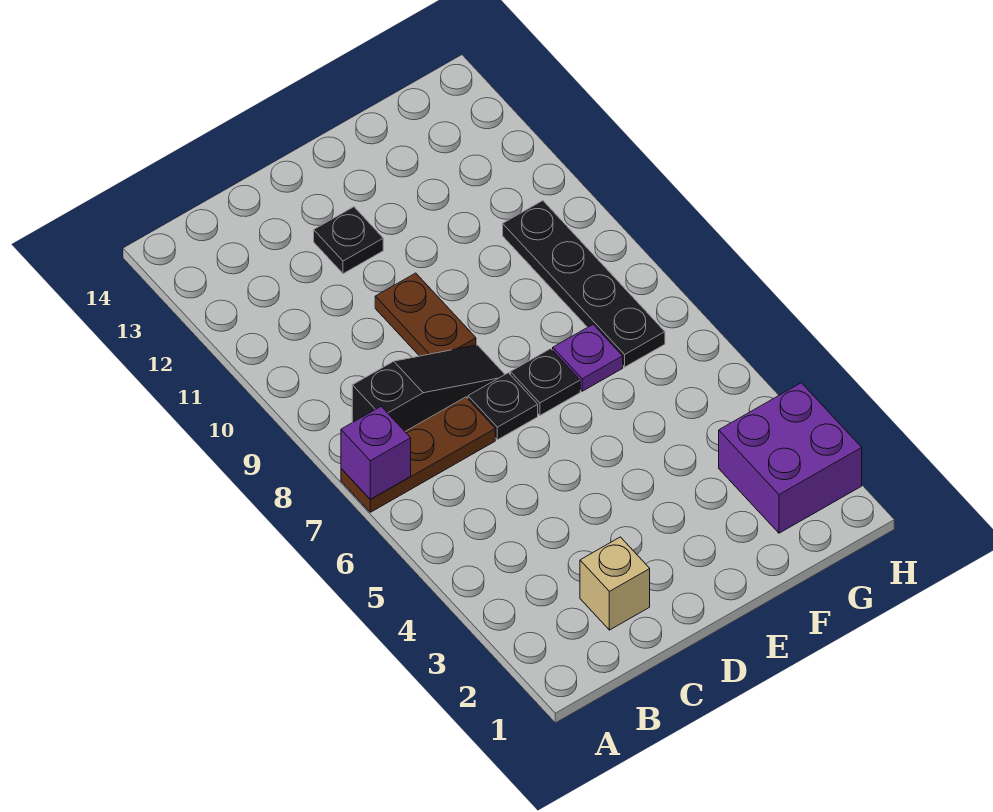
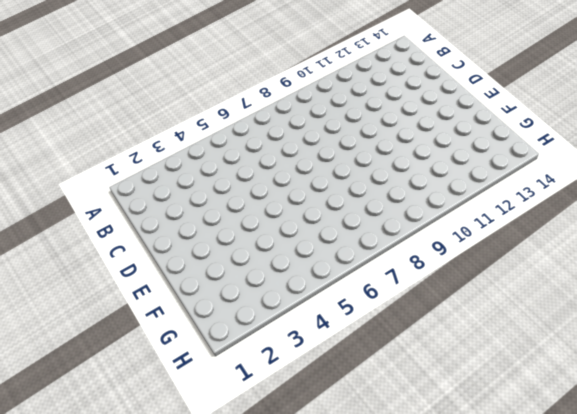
none -> brown 1x3 plate [341,397,495,512]
none -> black 1x3 slope [352,345,505,431]

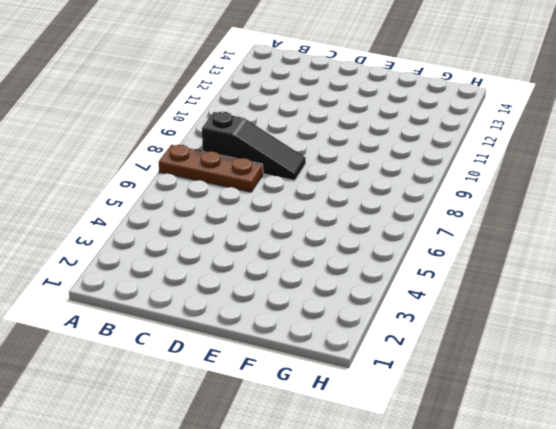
none -> tan 1x1 brick [580,537,650,630]
none -> black 1x1 plate [468,373,538,440]

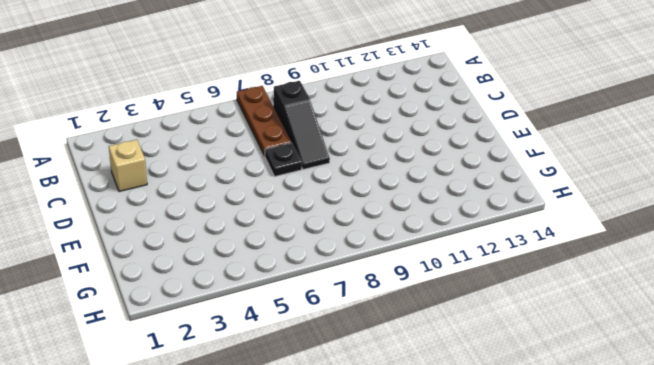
none -> brown 1x2 plate [375,273,476,356]
none -> black 1x1 plate [314,207,383,274]

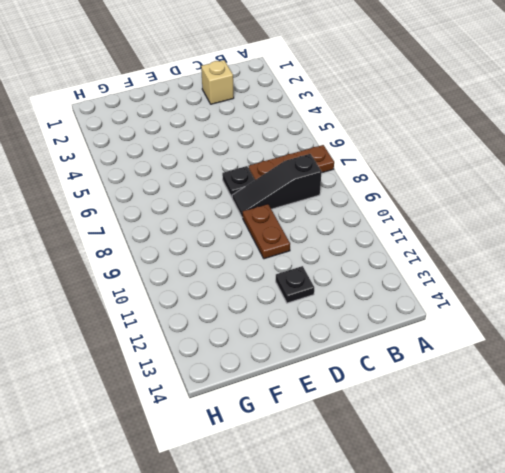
none -> black 1x1 plate [510,349,580,415]
none -> purple 1x1 plate [553,325,623,391]

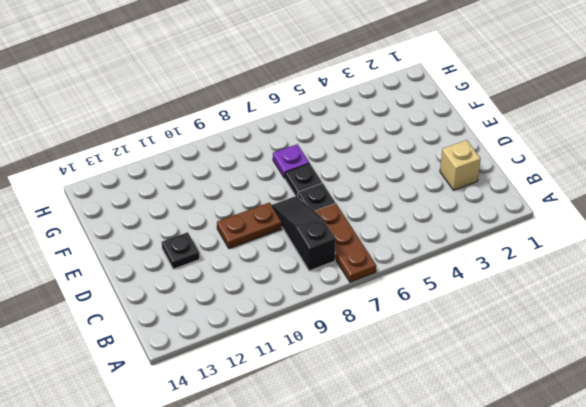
none -> purple 2x2 brick [719,383,862,533]
none -> black 1x4 plate [503,201,665,367]

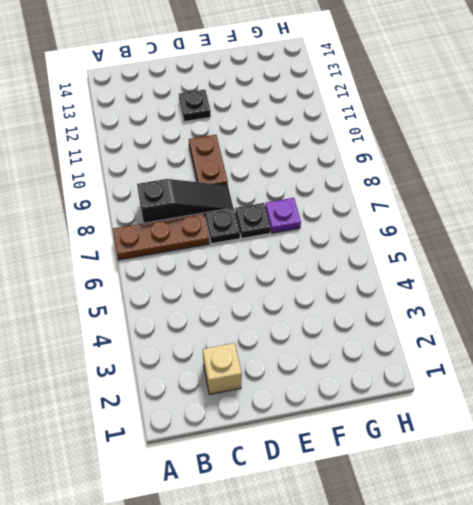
none -> purple 2x2 brick [719,383,862,533]
none -> black 1x4 plate [503,201,665,367]

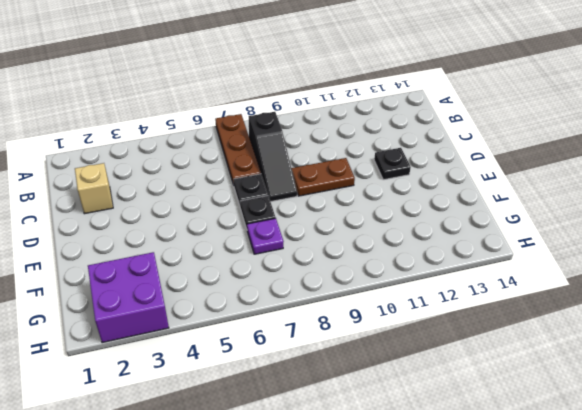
none -> black 1x4 plate [503,201,665,367]
none -> purple 1x1 brick [341,406,411,499]

